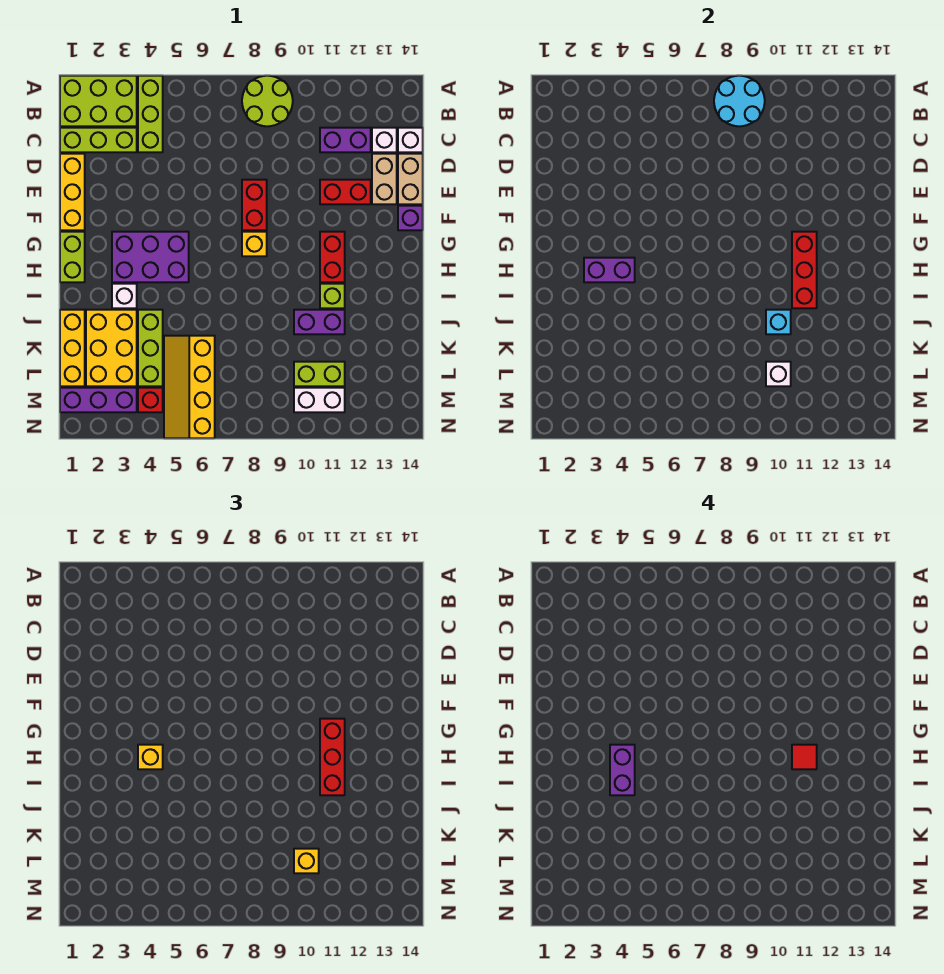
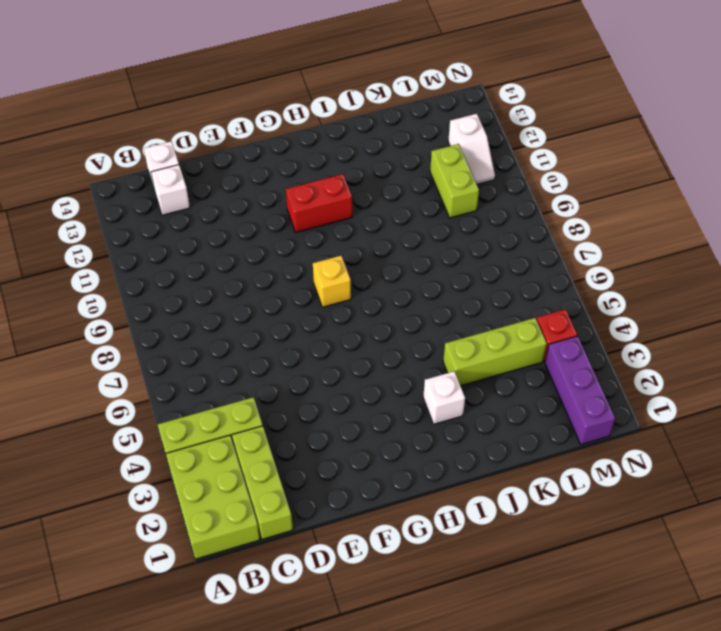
white 1x2 slope [448,114,495,184] -> white 1x2 brick [294,388,345,412]
none -> lime 2x2 round brick [242,76,293,126]
none -> purple 1x2 brick [320,128,371,152]
none -> yellow 1x3 brick [60,154,85,230]
none -> tan 1x2 brick [372,154,397,204]

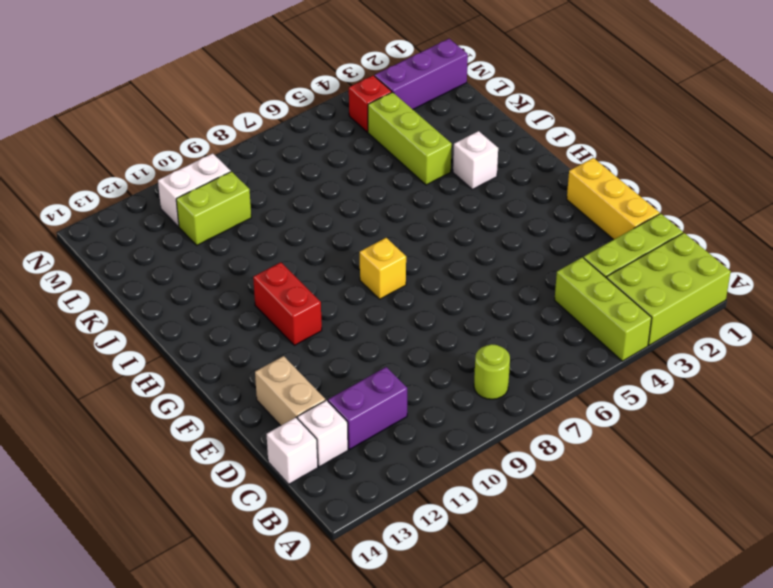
lime 1x1 round brick [474,344,510,399] -> lime 2x2 round brick [242,76,293,126]
none -> tan 1x2 brick [398,154,423,204]
none -> red 1x2 brick [242,180,267,230]
none -> red 1x2 brick [320,180,371,204]
none -> purple 1x1 brick [398,206,423,230]

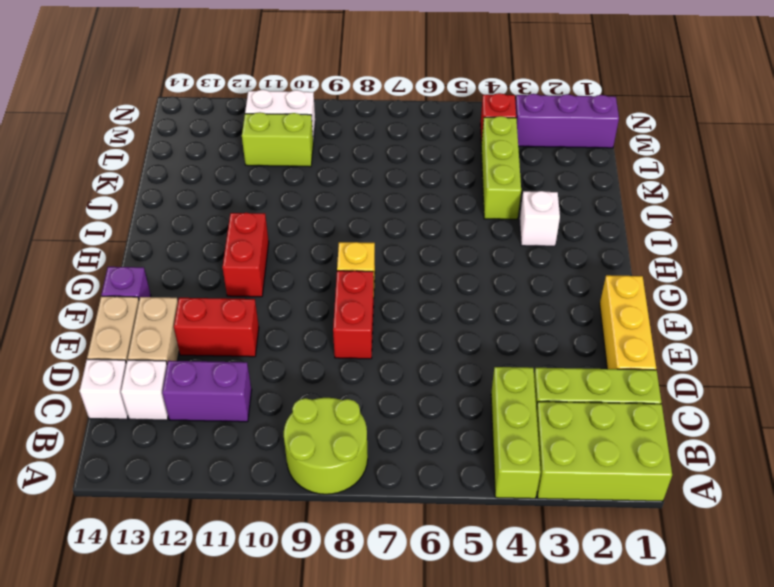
none -> lime 1x2 brick [60,232,85,282]
none -> purple 2x3 brick [112,232,189,282]
none -> lime 1x1 brick [320,284,345,308]
none -> yellow 1x3 brick [60,310,85,386]

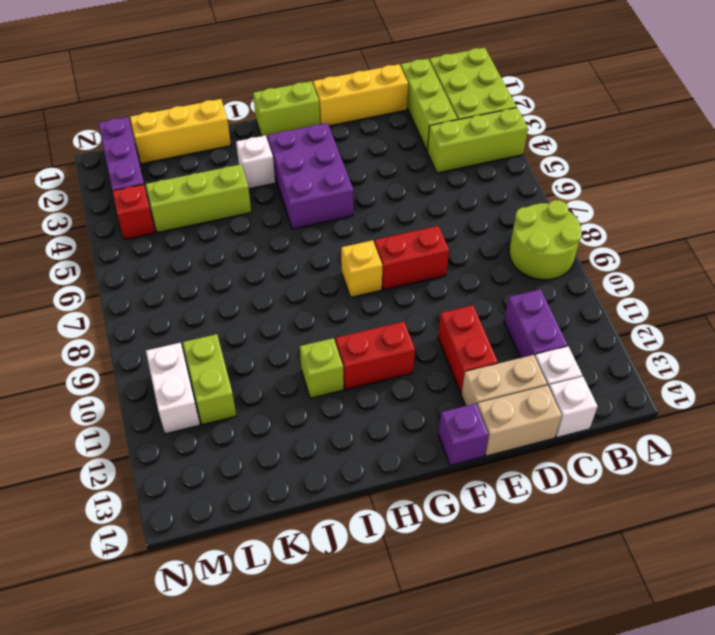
none -> yellow 2x3 brick [86,310,137,386]
none -> purple 1x2 brick [294,310,345,334]
none -> yellow 2x4 slope [164,336,215,438]
none -> cyan 2x2 round brick [714,76,765,126]

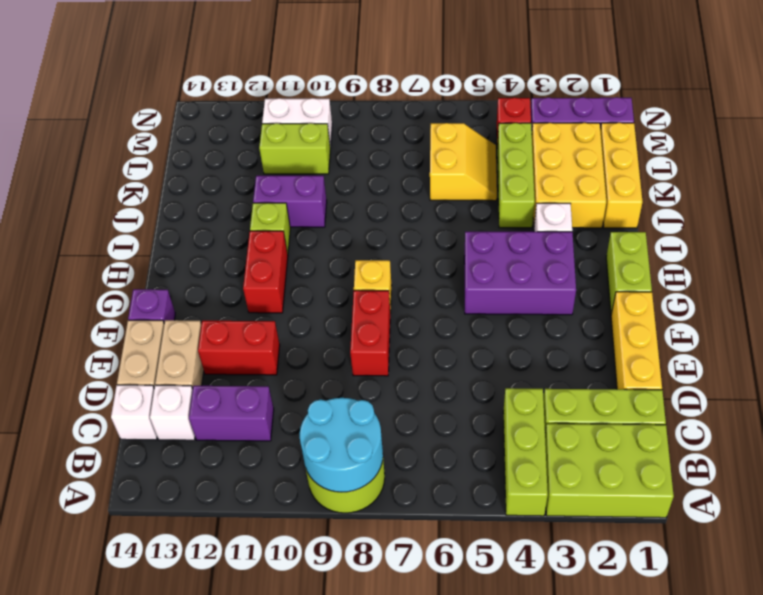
yellow 2x2 slope [430,123,497,201] -> yellow 2x4 slope [164,336,215,438]
none -> red 1x3 brick [792,232,817,308]
none -> purple 1x2 brick [584,258,635,282]
none -> cyan 1x1 brick [766,310,791,334]
none -> white 1x1 brick [766,362,791,386]

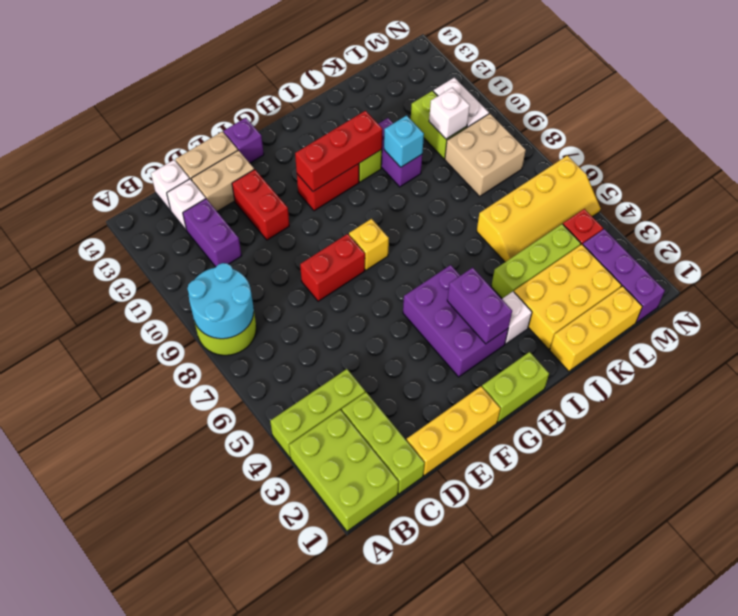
tan 2x2 brick [445,114,526,196] -> none
none -> red 1x3 brick [320,719,345,795]
none -> yellow 1x1 brick [138,745,163,769]
none -> yellow 1x1 brick [294,849,319,873]
none -> purple 1x2 brick [610,745,635,795]

